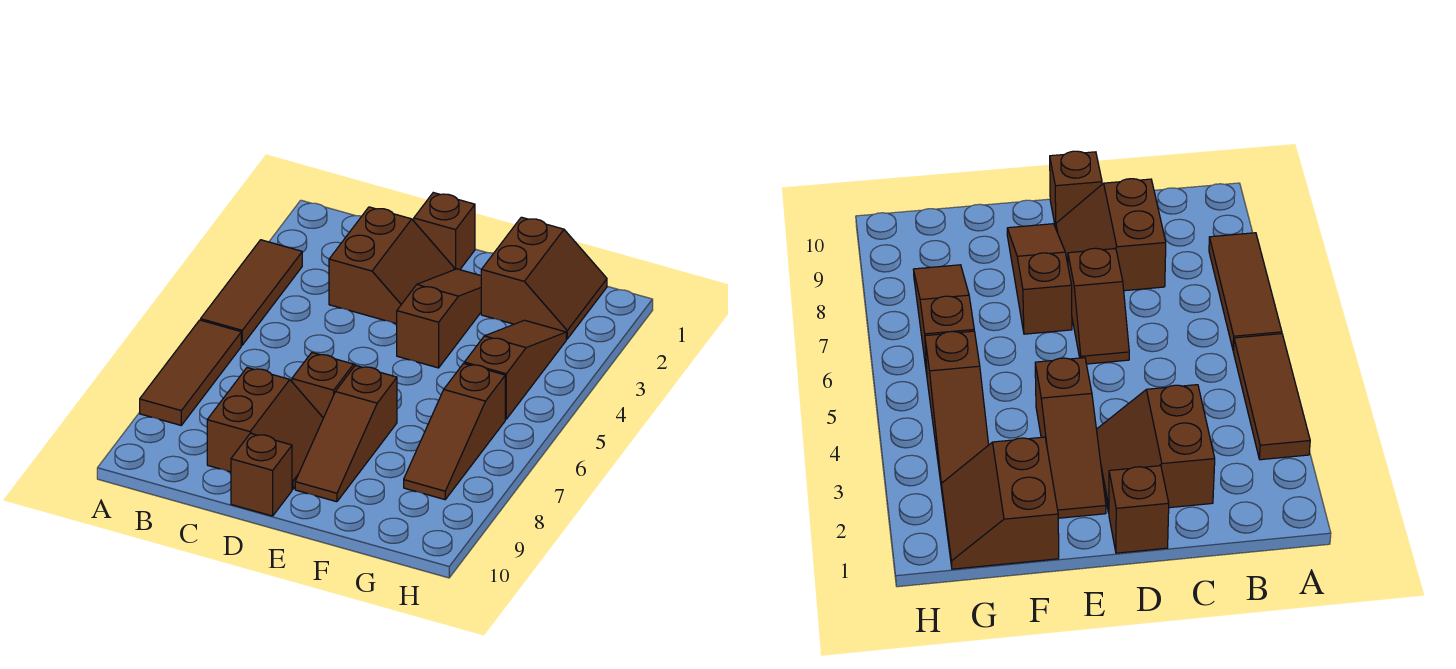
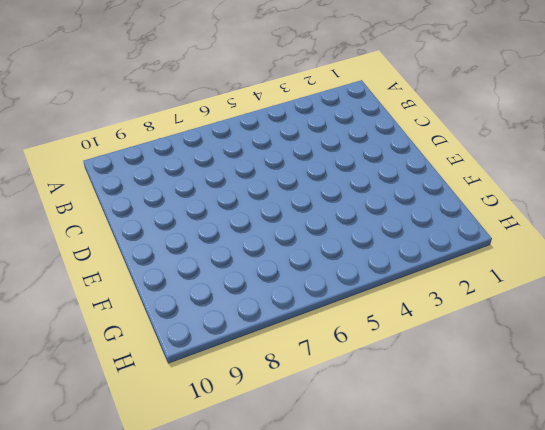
none -> brown 1x3 tile [201,240,302,345]
none -> brown 1x3 tile [140,320,241,425]
none -> brown 2x2 slope [329,207,455,324]

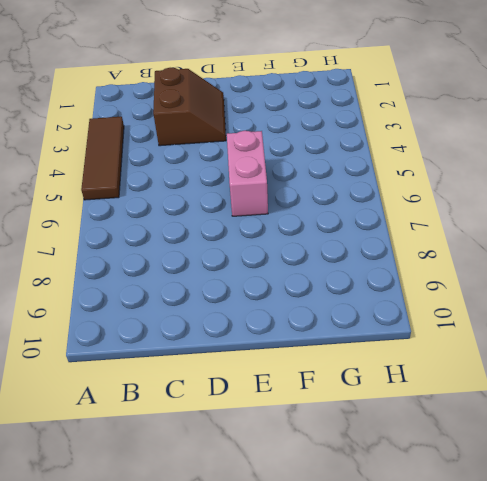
pink 1x2 brick [227,131,268,216] -> none
none -> brown 1x3 tile [140,320,241,425]
none -> brown 2x2 slope [207,368,323,489]
none -> brown 1x1 brick [414,193,475,270]

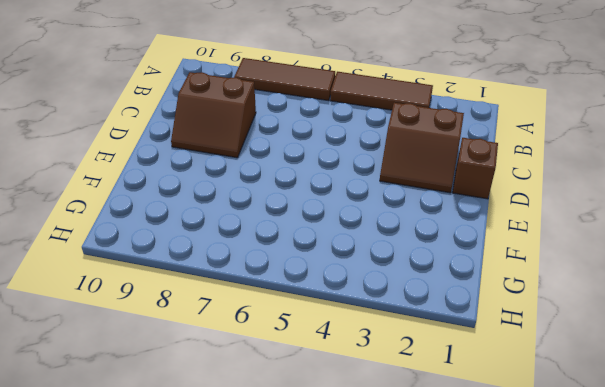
none -> brown 1x2 slope [292,353,355,418]
none -> brown 1x1 brick [231,433,292,516]
none -> brown 1x3 slope [397,269,481,368]

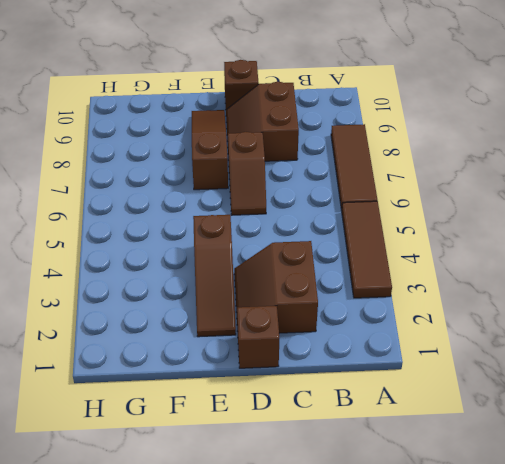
none -> brown 2x2 slope [481,217,607,339]
none -> brown 1x3 slope [464,320,566,419]
none -> brown 1x3 slope [404,363,505,500]

